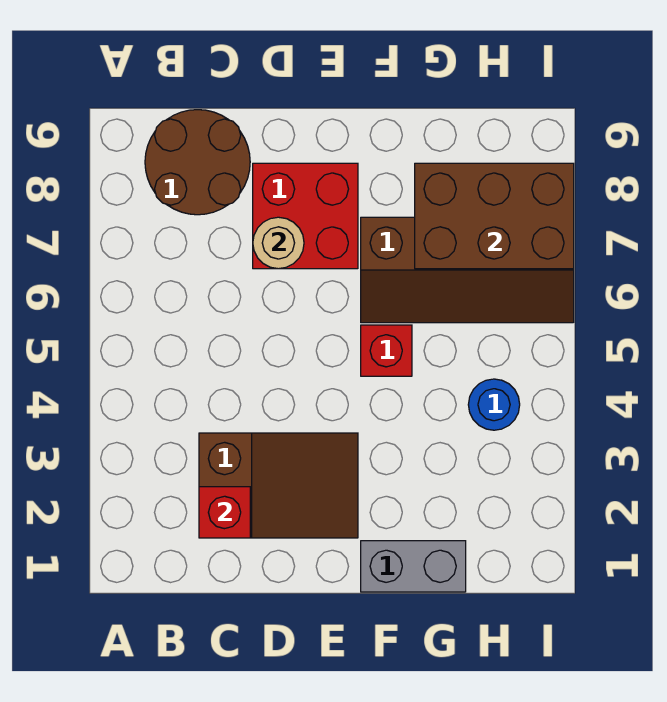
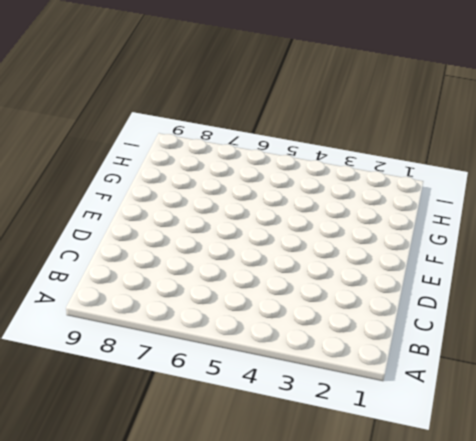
none -> brown 2x2 round brick [145,110,250,215]
none -> brown 2x3 slope [199,433,358,538]

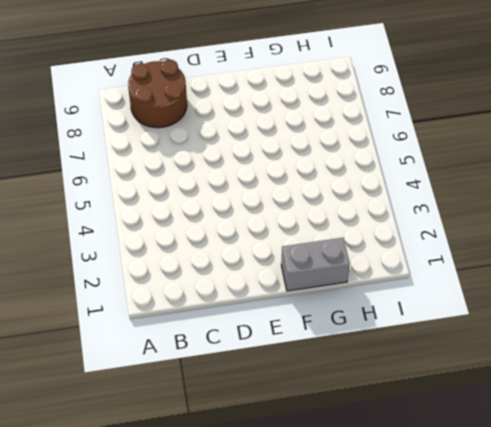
none -> brown 2x3 slope [199,433,358,538]
none -> red 2x2 brick [253,163,358,269]

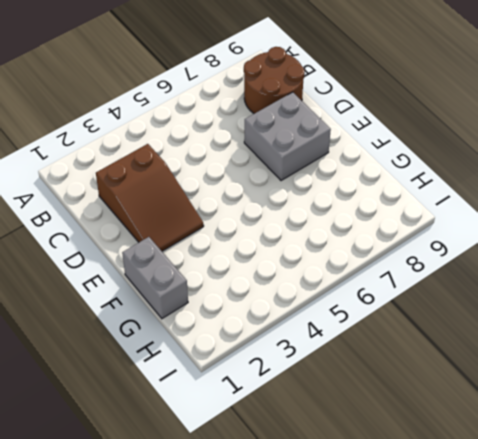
grey 2x2 brick [244,92,331,181] -> red 2x2 brick [253,163,358,269]
none -> red 1x1 brick [361,325,412,376]
none -> brown 2x4 slope [361,217,574,323]

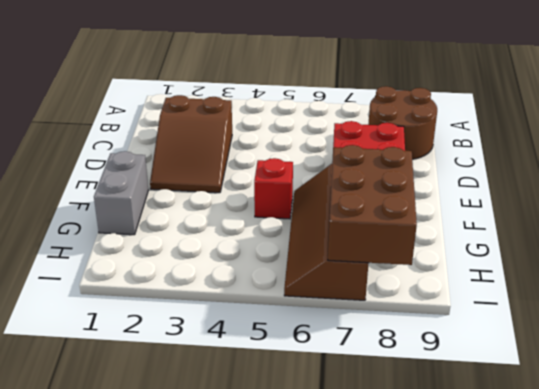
none -> blue 1x1 round brick [468,379,520,430]
none -> red 1x1 brick [199,487,250,538]

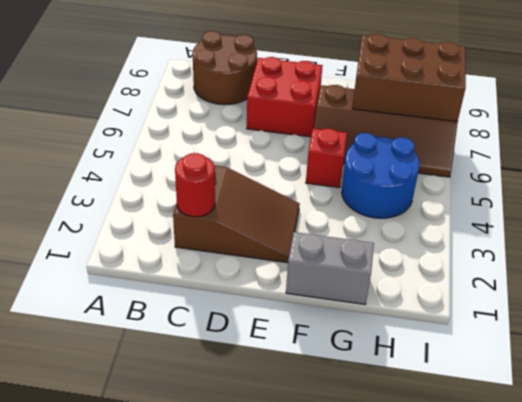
red 1x1 round brick [175,153,215,217] -> red 1x1 brick [199,487,250,538]
blue 2x2 round brick [342,133,419,218] -> blue 1x1 round brick [468,379,520,430]
none -> tan 1x1 round brick [253,217,304,269]

